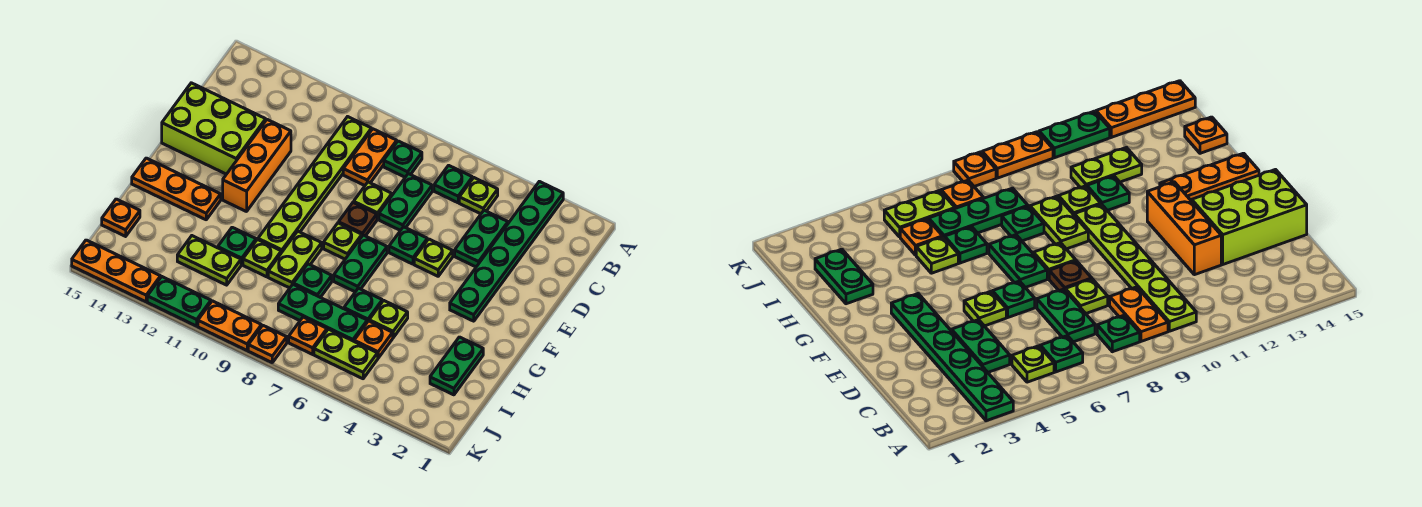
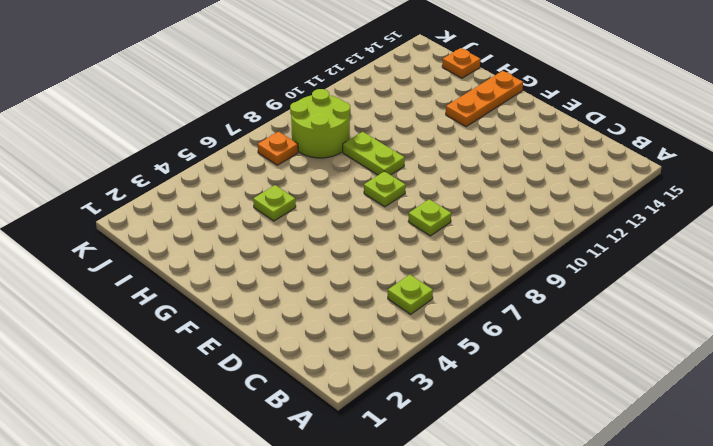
lime 2x2 round brick [290,89,350,158] -> green 1x3 plate [278,285,367,341]
none -> green 1x6 plate [450,181,563,321]
none -> green 1x1 plate [434,165,472,203]
none -> green 1x1 plate [384,141,422,177]
none -> orange 1x2 plate [343,129,397,185]

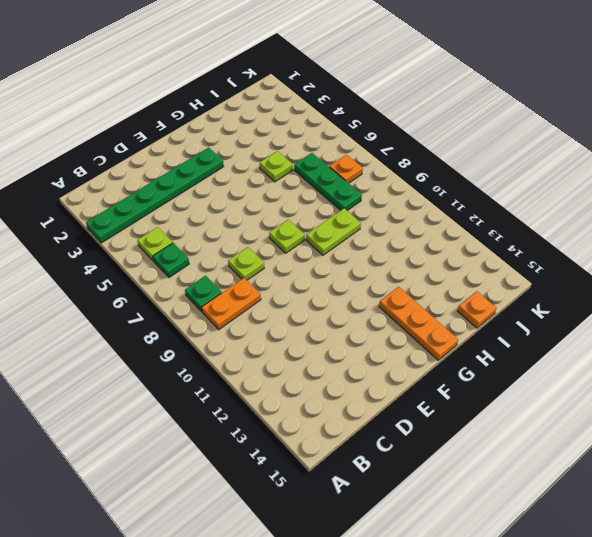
none -> lime 1x6 plate [258,117,372,253]
none -> green 1x2 plate [455,210,508,267]
none -> green 1x2 plate [379,174,432,230]
none -> orange 1x3 brick [223,120,291,212]

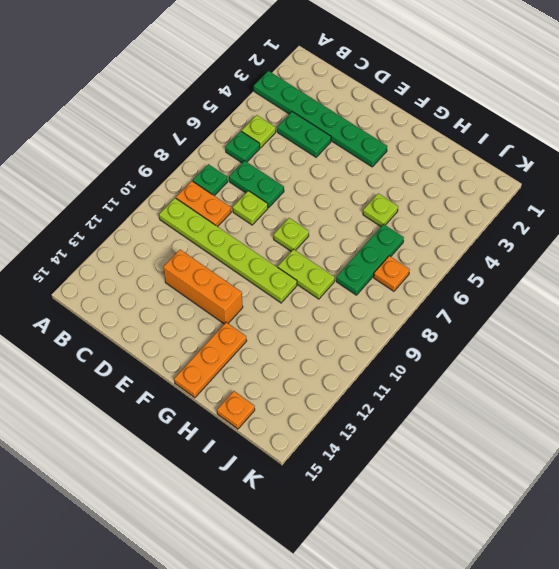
none -> lime 2x3 brick [162,83,266,174]
none -> lime 1x1 plate [414,239,453,276]
none -> green 1x1 plate [389,227,427,264]
none -> brown 1x1 plate [339,202,377,236]

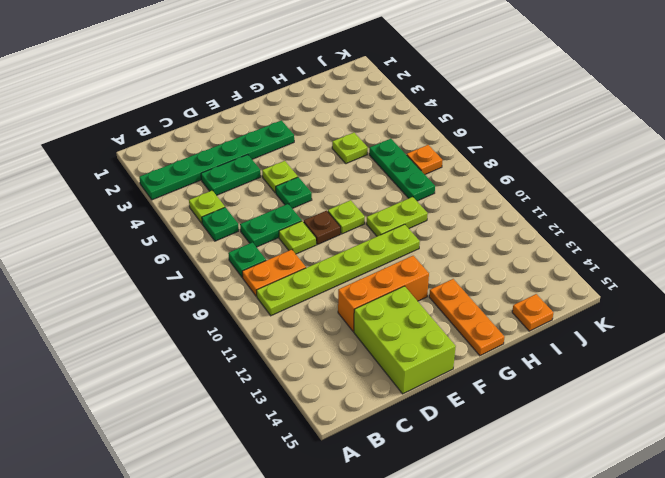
none -> green 1x2 plate [334,235,387,292]
none -> green 1x2 plate [430,337,483,395]
none -> green 1x1 plate [344,288,382,322]
none -> green 1x1 plate [293,264,332,297]

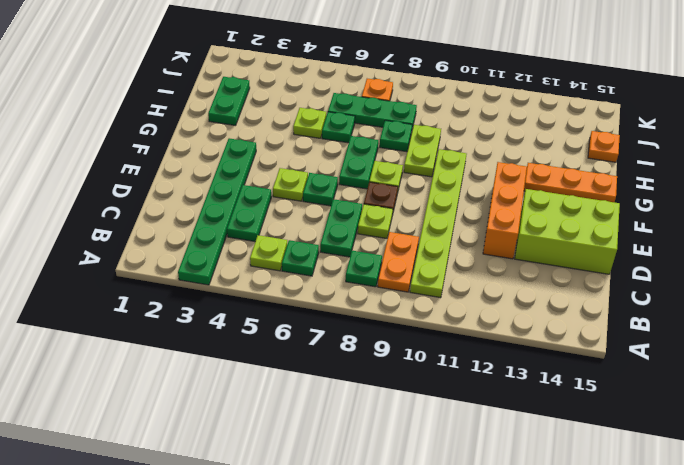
none -> lime 1x1 plate [243,240,281,277]
none -> green 1x1 plate [218,227,256,265]
none -> orange 1x1 plate [354,321,393,358]
none -> lime 1x2 plate [177,236,241,285]

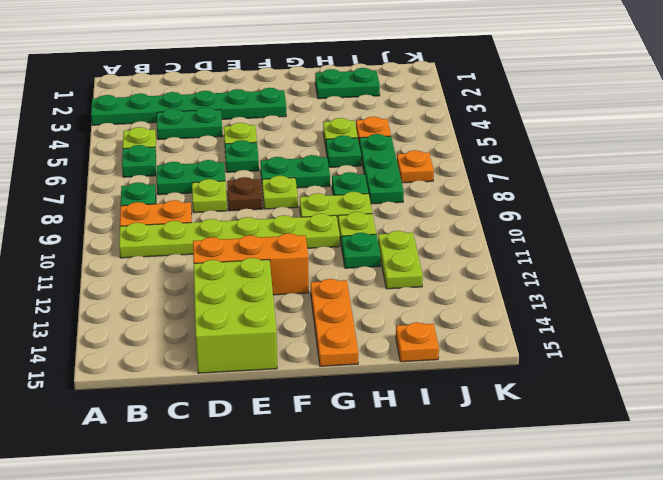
none -> lime 1x2 plate [314,329,378,379]
none -> orange 1x1 plate [248,326,287,362]
none -> orange 1x2 plate [198,301,261,350]
none -> green 1x2 plate [147,277,211,326]

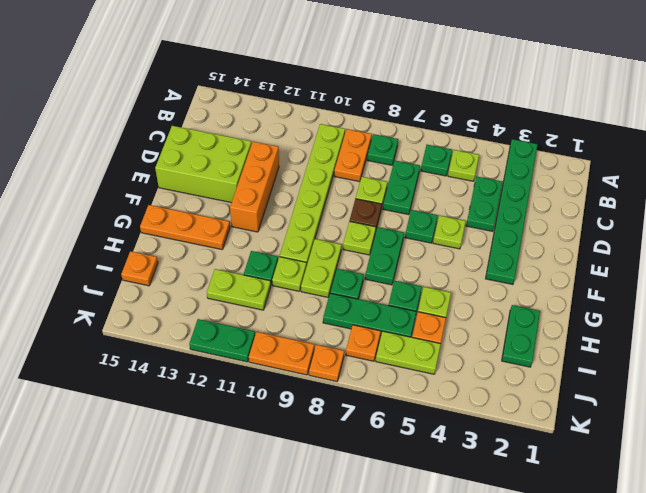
none -> orange 1x3 plate [72,240,161,302]

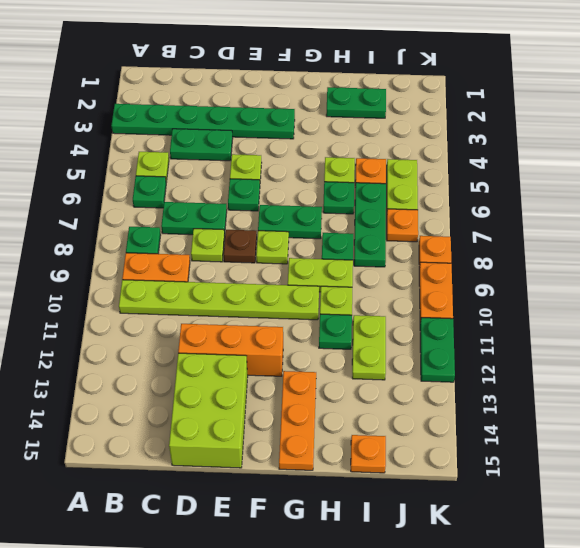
none -> orange 1x3 plate [72,240,161,302]

